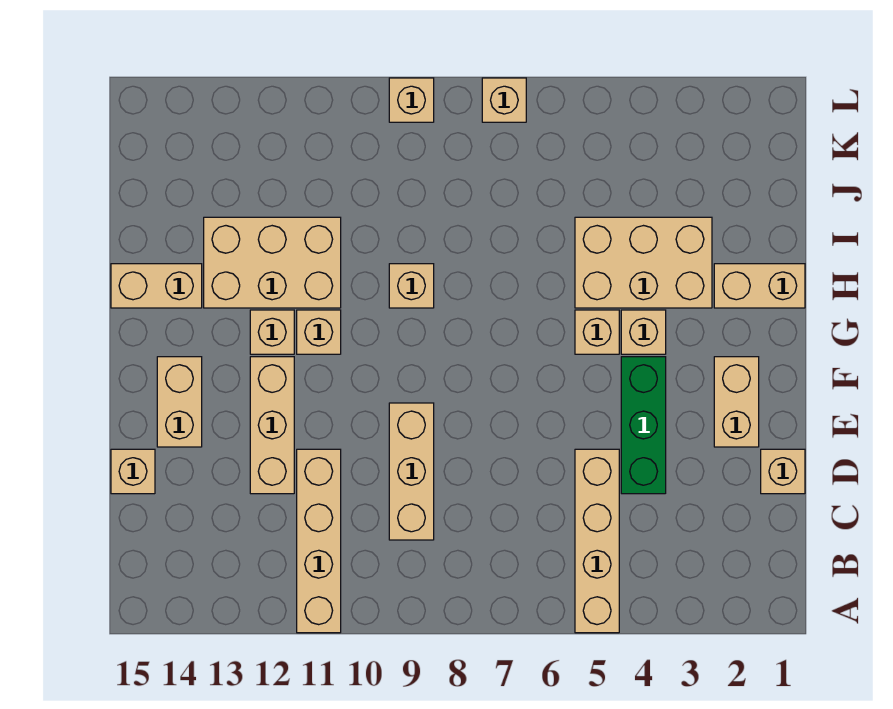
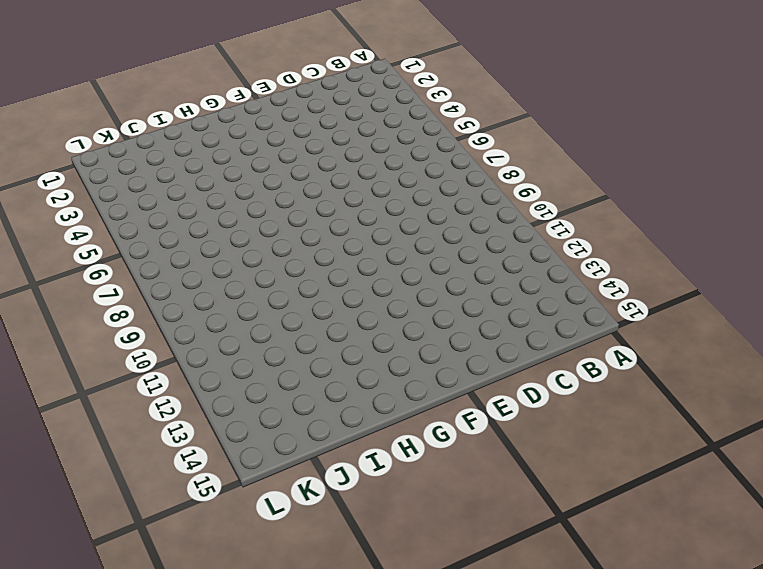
none -> tan 1x4 brick [575,449,619,633]
none -> tan 1x4 brick [297,449,341,633]
none -> tan 1x3 brick [389,403,434,540]

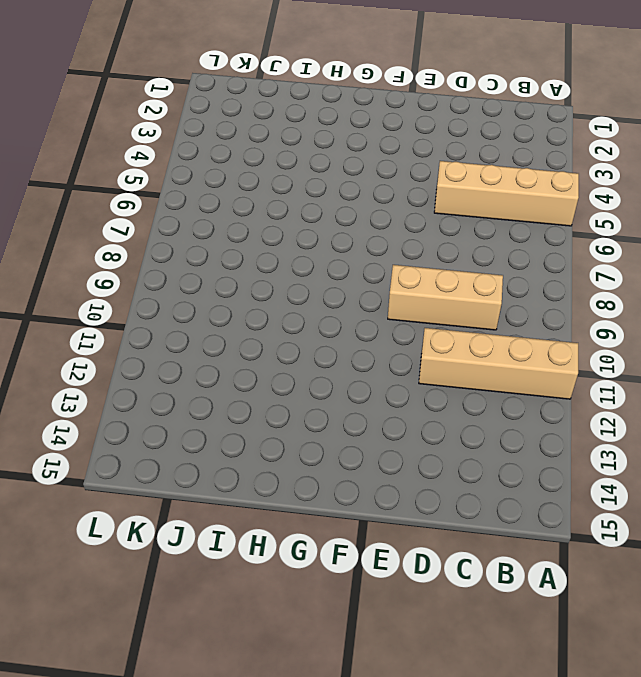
none -> tan 1x1 brick [761,449,805,494]
none -> green 1x3 brick [621,357,666,494]
none -> tan 1x3 brick [250,357,294,494]

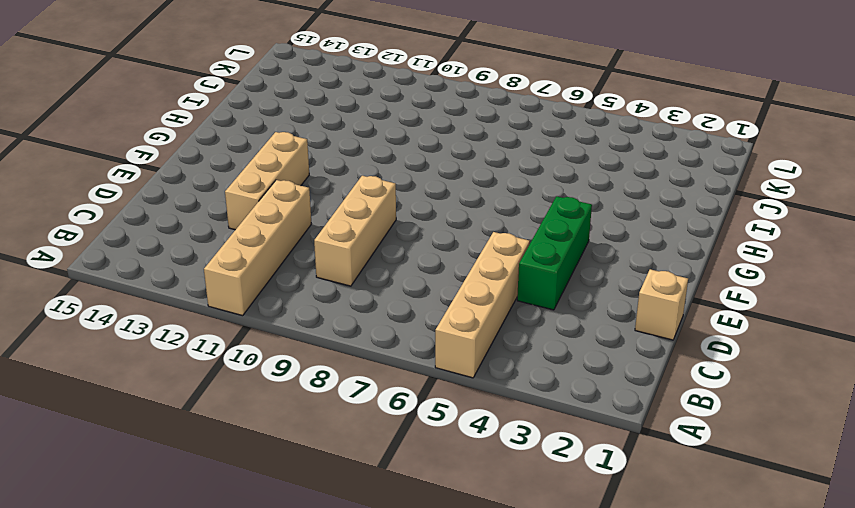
none -> tan 1x1 brick [111,449,155,494]
none -> tan 1x2 brick [714,357,759,447]
none -> tan 1x2 brick [157,357,202,447]

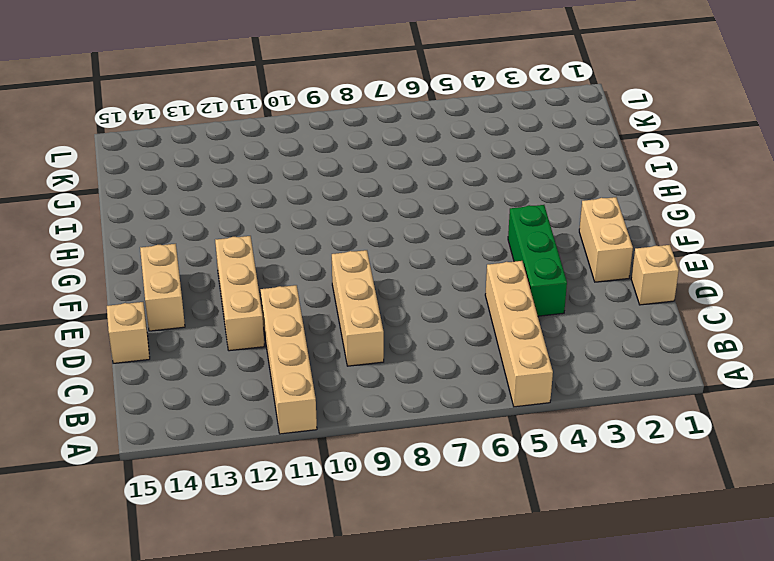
none -> tan 1x1 brick [621,310,666,354]
none -> tan 1x1 brick [575,310,619,354]
none -> tan 1x1 brick [297,310,341,354]

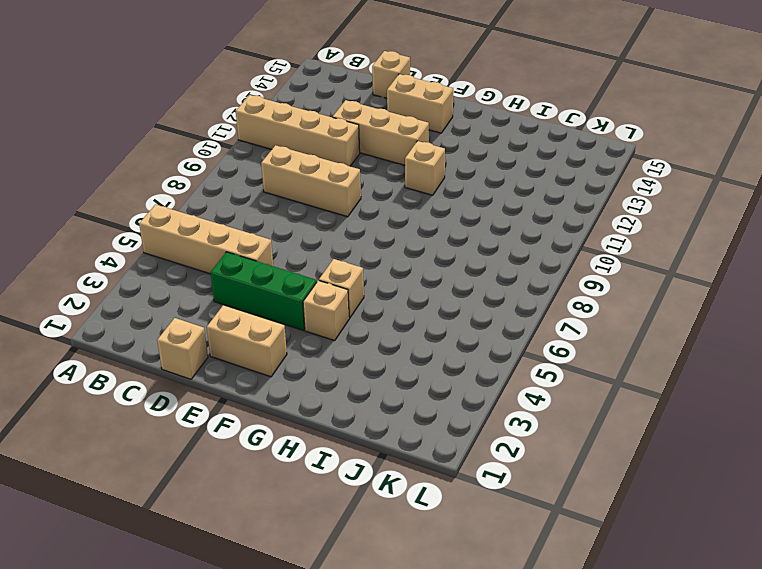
none -> tan 1x1 brick [250,310,294,354]
none -> tan 1x2 brick [714,264,805,308]
none -> tan 2x3 brick [575,217,712,308]

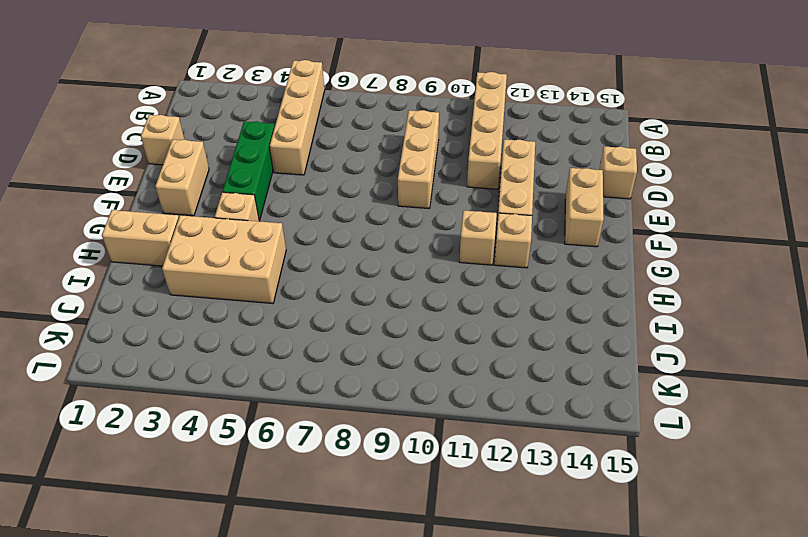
none -> tan 1x1 brick [575,310,619,354]
none -> tan 1x1 brick [389,264,434,308]
none -> tan 2x3 brick [204,217,341,308]

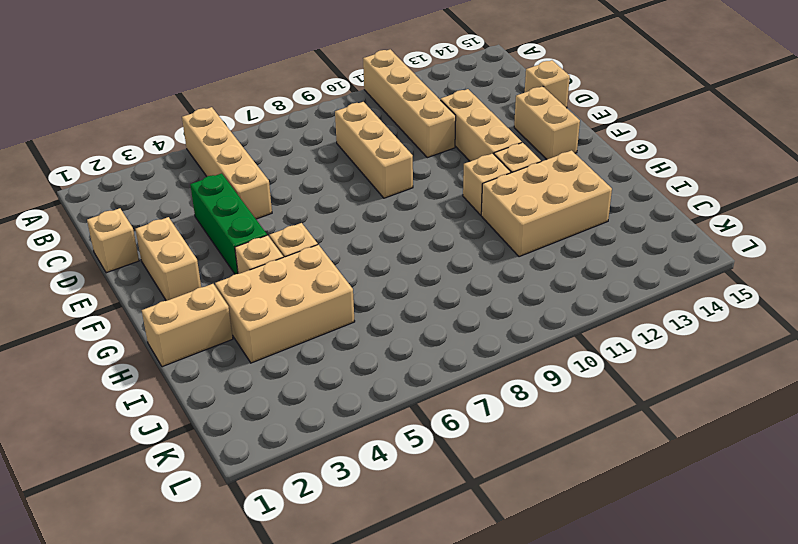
none -> tan 1x1 brick [389,264,434,308]
none -> tan 1x2 brick [111,264,202,308]
none -> tan 1x1 brick [482,78,526,122]

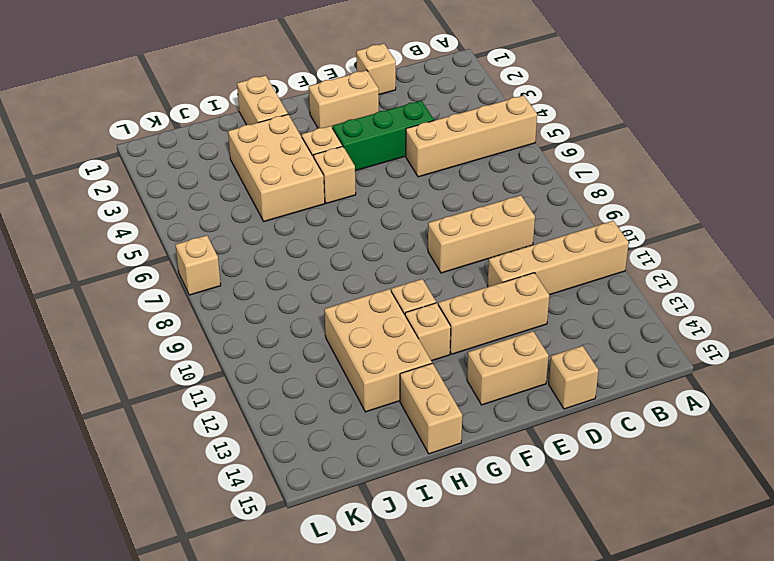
none -> tan 1x1 brick [389,264,434,308]
none -> tan 1x1 brick [389,78,434,122]

